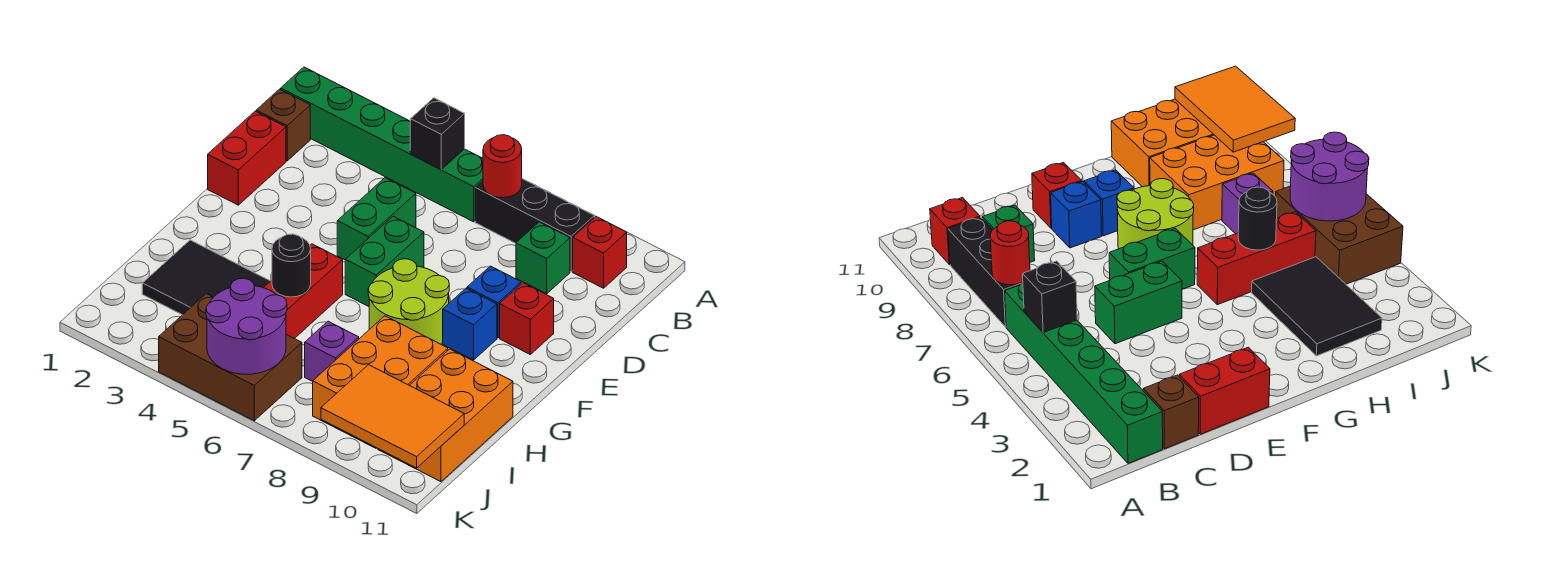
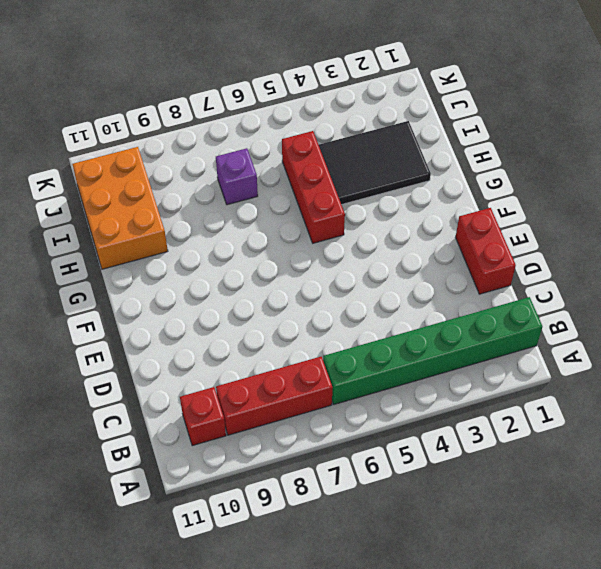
red 1x3 brick [216,357,333,435] -> black 1x3 brick [475,179,594,272]
none -> brown 1x1 brick [256,89,310,161]
none -> green 1x1 brick [516,222,570,294]
none -> green 1x2 brick [337,178,416,260]

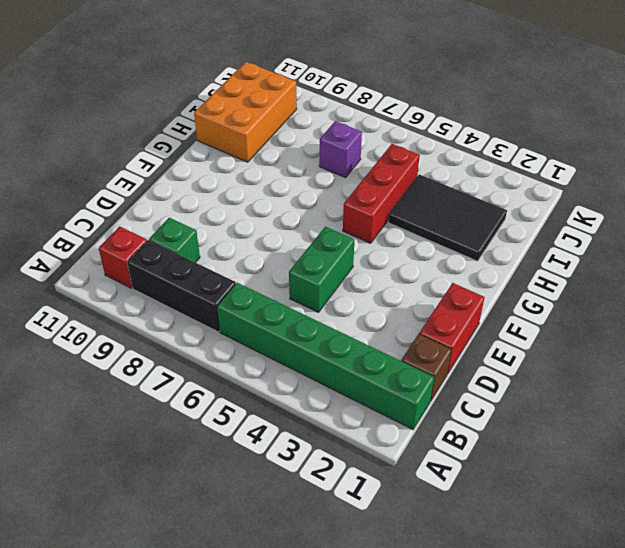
none -> green 1x2 brick [345,216,424,306]
none -> blue 1x1 brick [467,266,521,338]
none -> red 1x1 brick [500,283,554,354]

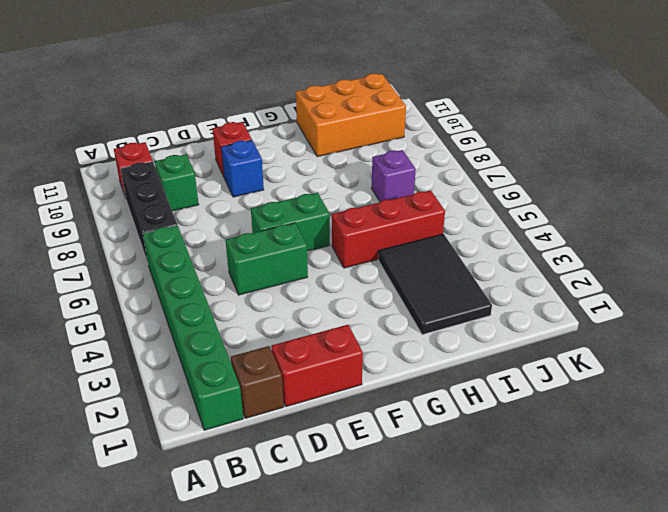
none -> lime 2x2 round brick [368,259,449,344]
none -> blue 1x1 brick [443,288,497,360]
none -> orange 2x3 brick [313,316,448,448]

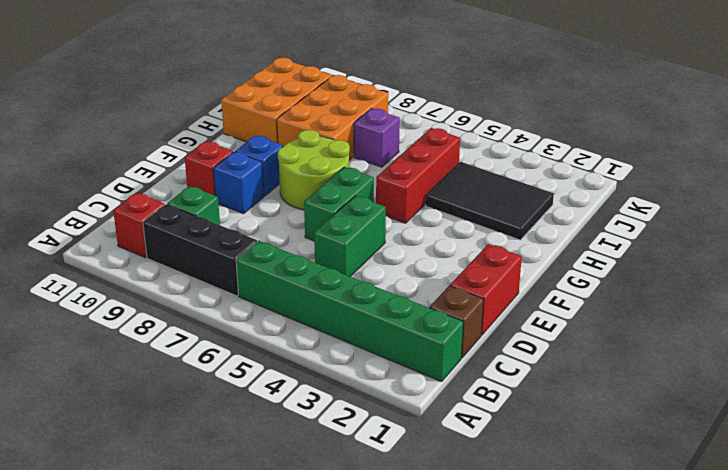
none -> brown 2x3 brick [159,294,302,421]
none -> black 1x1 brick [410,98,465,170]
none -> red 1x1 round brick [483,135,522,198]

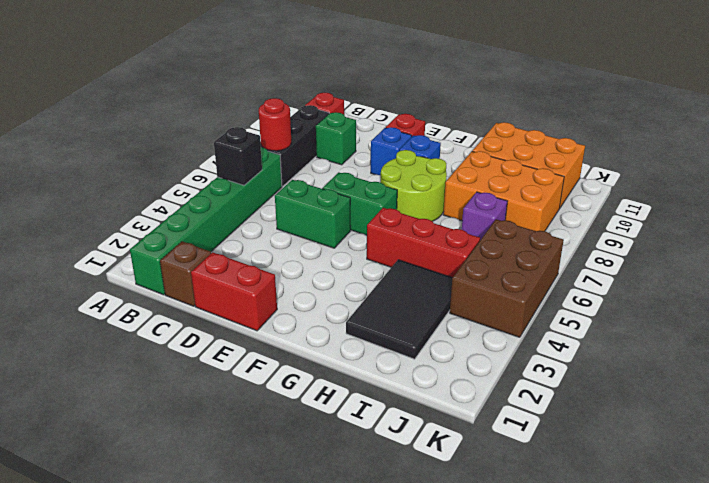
none -> black 1x1 round brick [272,234,311,297]
none -> purple 2x2 round brick [206,278,287,374]
none -> orange 2x3 tile [321,365,464,468]

